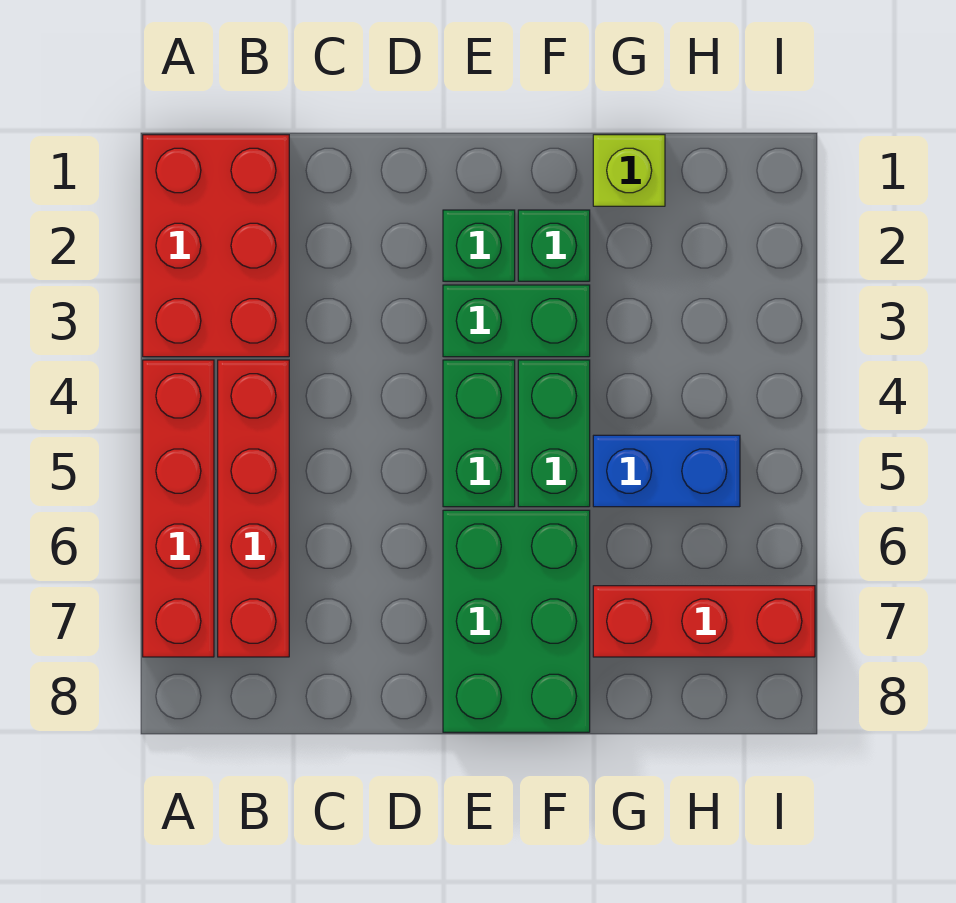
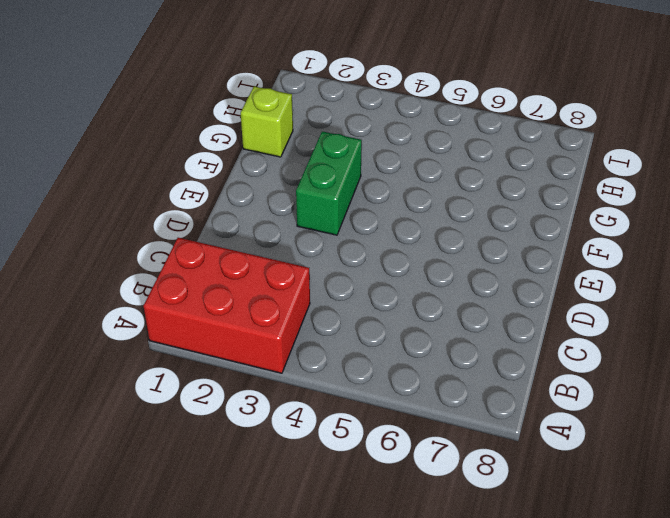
none -> red 1x4 brick [143,360,214,657]
none -> red 1x4 brick [218,360,289,657]
none -> green 1x1 brick [443,210,515,281]

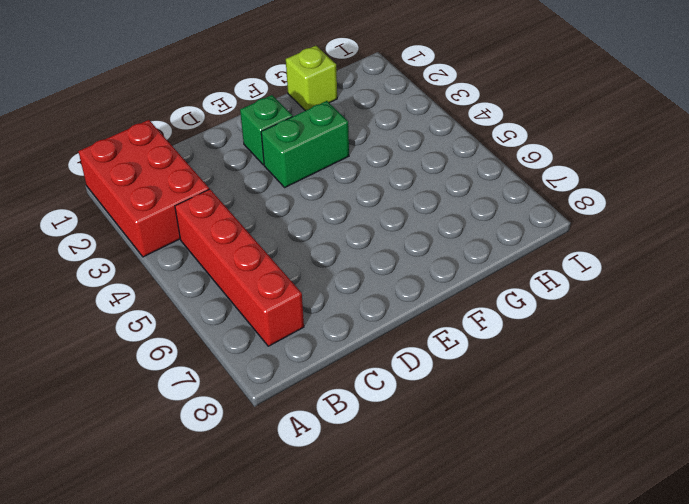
none -> red 1x4 brick [143,360,214,657]
none -> green 1x2 brick [443,360,515,507]
none -> green 2x3 brick [443,510,590,732]

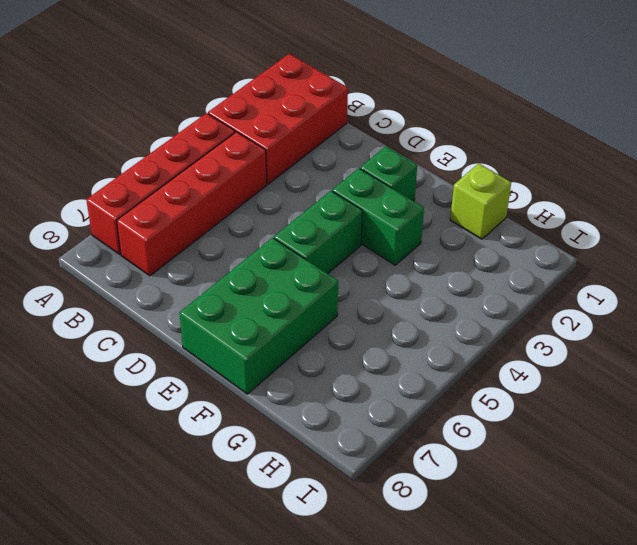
none -> green 1x1 brick [518,210,590,281]
none -> green 1x2 brick [518,360,590,507]
none -> blue 1x2 brick [593,435,740,507]

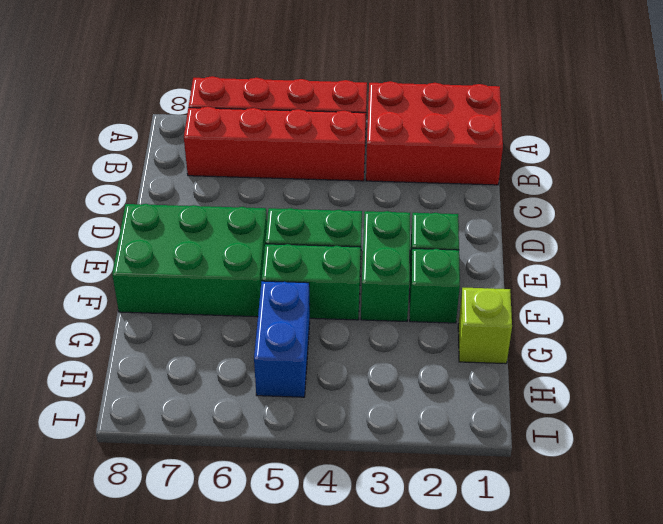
none -> red 1x3 brick [593,586,815,657]

